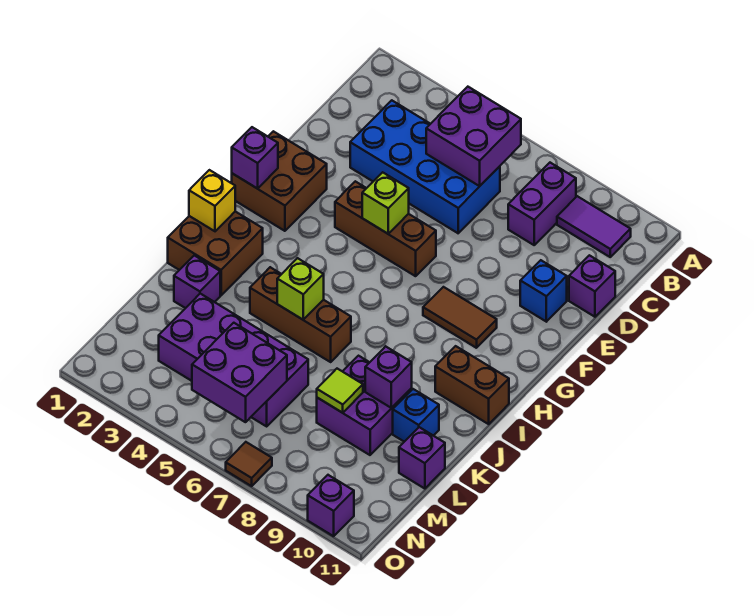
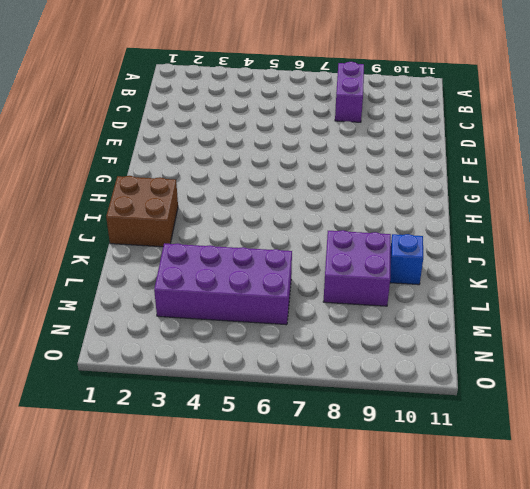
none -> purple 1x2 tile [557,196,631,257]
none -> blue 2x4 brick [350,100,500,233]
none -> purple 1x1 brick [569,255,615,317]

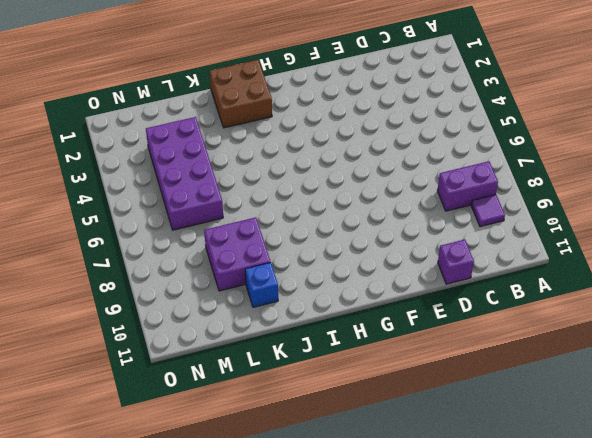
purple 1x1 tile [471,195,505,227] -> purple 1x2 tile [557,196,631,257]
none -> blue 2x4 brick [350,100,500,233]
none -> blue 1x1 brick [520,260,567,322]
none -> brown 2x2 brick [232,131,327,231]

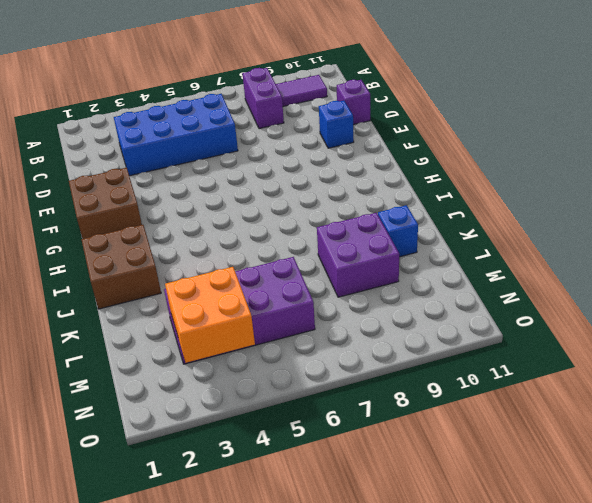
orange 2x2 brick [165,267,255,363] -> none
none -> brown 1x3 brick [335,181,436,276]
none -> brown 1x2 tile [423,287,497,348]
none -> brown 1x2 brick [435,346,509,424]

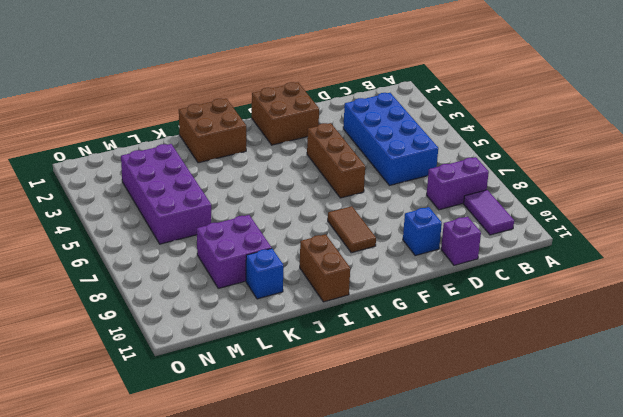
none -> brown 1x3 brick [250,267,351,362]
none -> purple 1x1 brick [174,255,220,308]
none -> purple 1x1 brick [399,427,445,489]

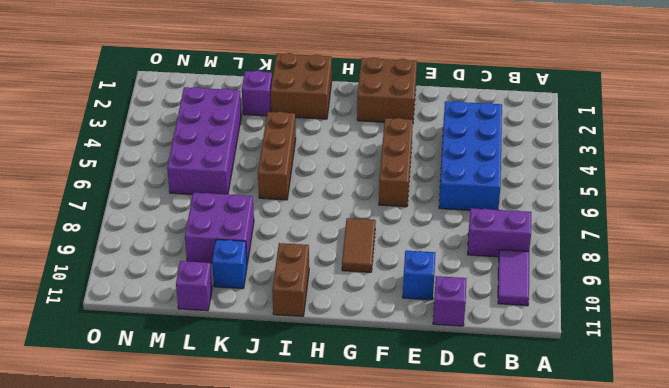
none -> brown 1x1 tile [226,442,272,486]
none -> purple 1x1 brick [308,475,354,536]
none -> purple 2x2 brick [426,87,521,186]

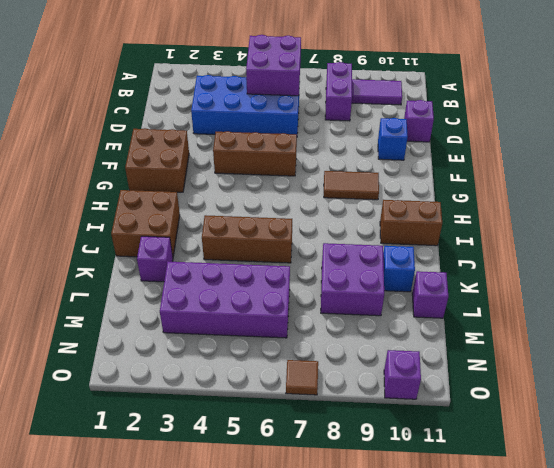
none -> lime 1x1 brick [362,172,409,234]
none -> purple 1x1 brick [232,127,278,189]
none -> yellow 1x1 brick [189,170,235,231]

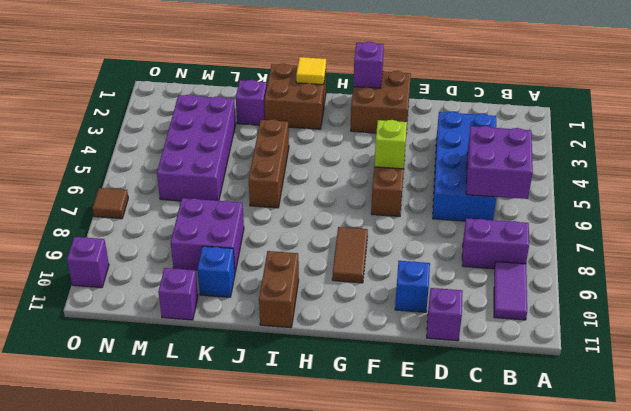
yellow 1x1 tile [296,57,326,85] -> yellow 1x1 brick [189,170,235,231]
none -> lime 1x1 brick [277,258,324,320]
none -> purple 1x1 brick [365,346,412,408]
none -> lime 1x1 tile [317,369,363,413]

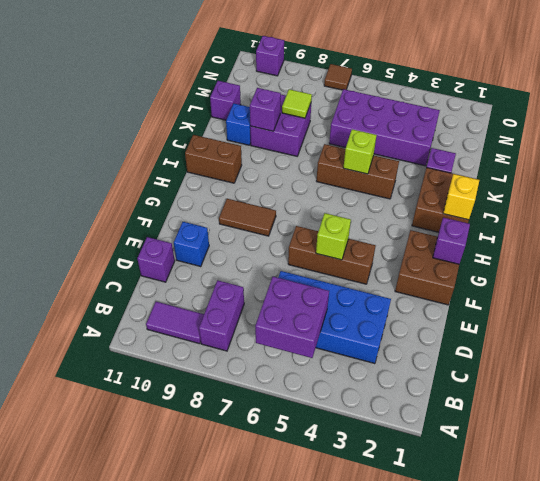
none -> purple 2x2 brick [192,323,287,422]

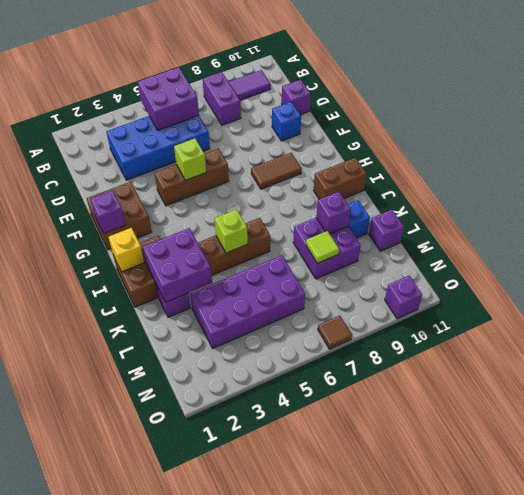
purple 2x2 brick [143,228,212,302] -> purple 2x2 brick moved to [192,323,287,422]

